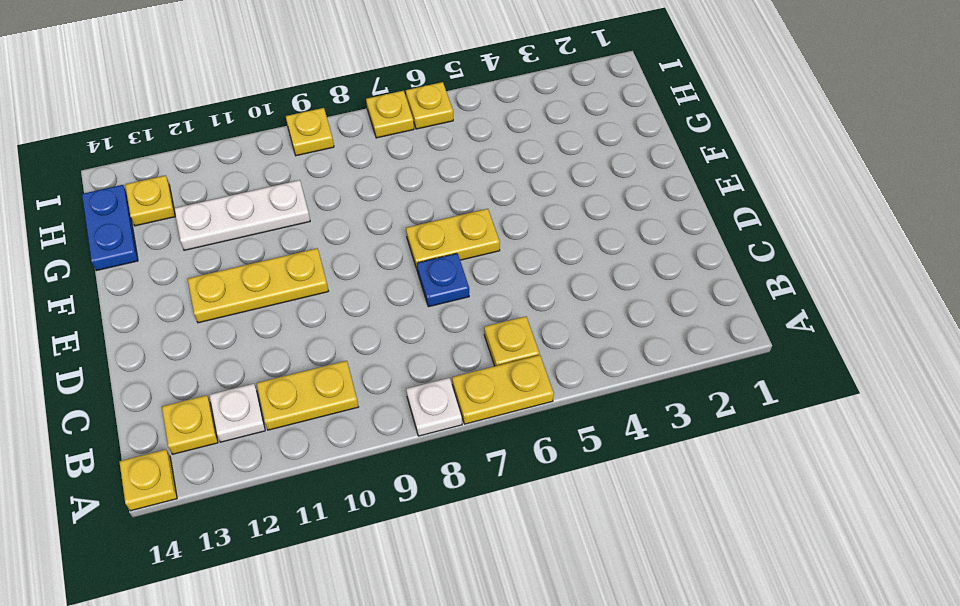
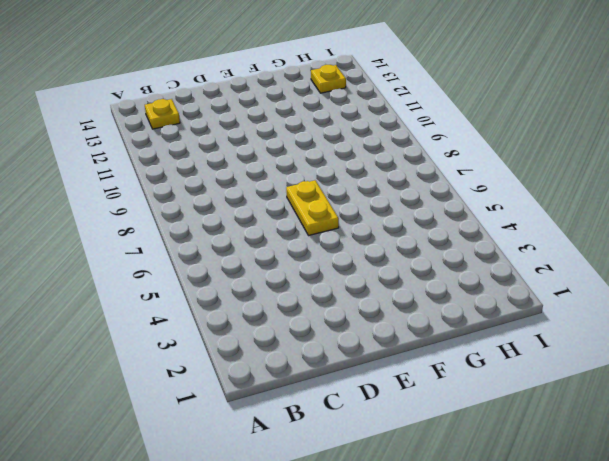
none -> yellow 1x2 plate [452,355,554,424]
none -> white 1x1 plate [406,378,462,436]
none -> yellow 1x1 plate [119,450,177,511]

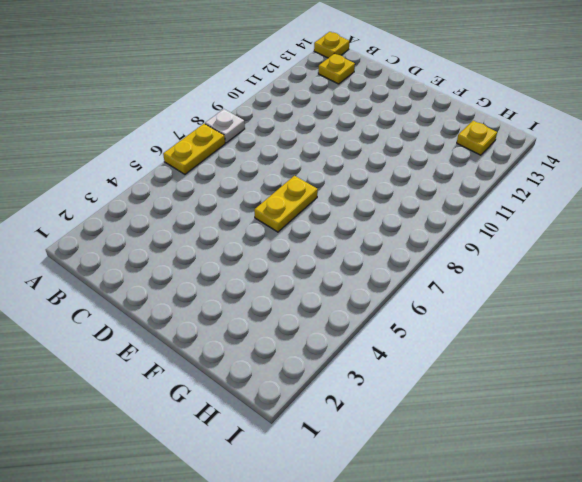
none -> yellow 1x1 plate [484,316,539,366]
none -> yellow 1x2 plate [257,361,358,430]
none -> white 1x1 plate [209,384,265,442]

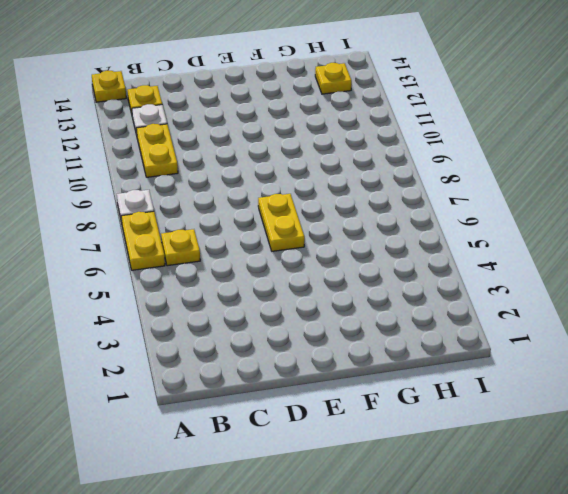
none -> blue 1x1 plate [417,253,469,307]
none -> yellow 1x3 plate [188,248,328,323]
none -> white 1x3 plate [174,180,310,250]

